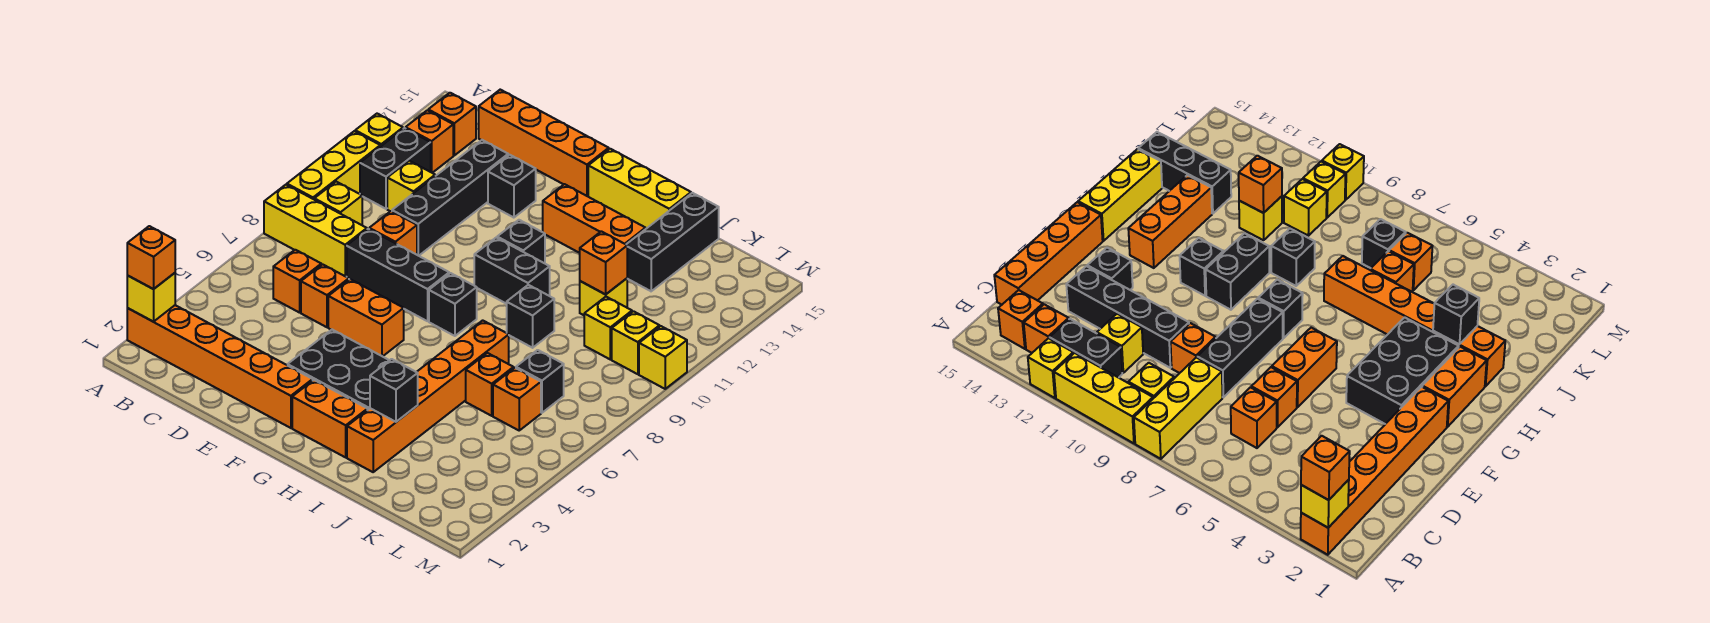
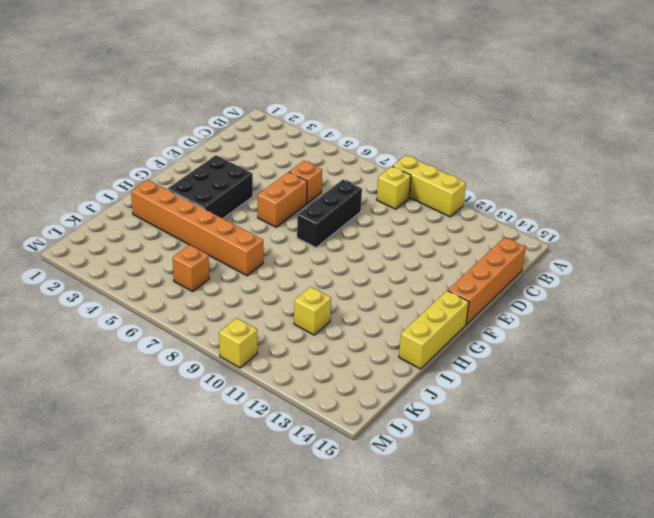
none -> orange 1x6 brick [127,305,313,428]
none -> yellow 1x3 brick [264,185,367,277]
none -> yellow 1x1 brick [355,114,403,147]
none -> black 1x2 brick [360,128,431,209]

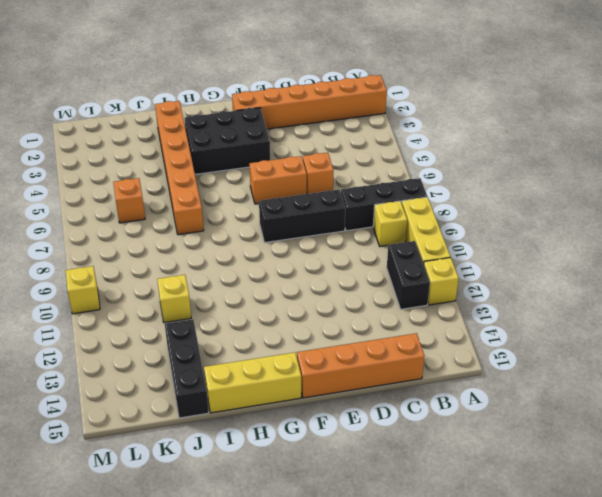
black 1x3 brick [341,178,427,231] -> yellow 1x3 brick [264,185,367,277]
none -> orange 1x1 brick [406,110,453,173]
none -> orange 1x1 brick [428,93,476,155]
none -> orange 1x1 brick [273,250,321,313]
none -> yellow 1x1 brick [387,161,435,211]

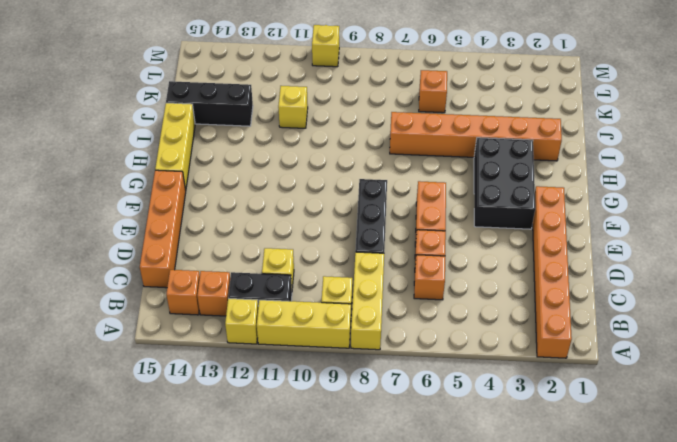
none -> orange 1x1 brick [369,211,417,255]
none -> black 1x4 brick [392,140,508,256]
none -> black 1x1 brick [488,155,536,218]
none -> orange 1x2 brick [292,380,367,457]

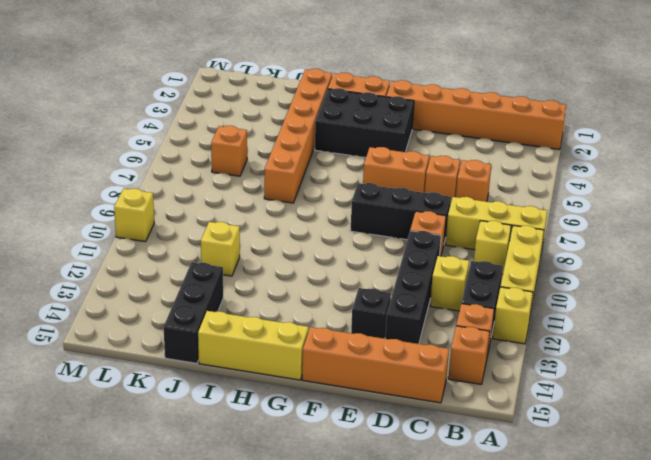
none -> black 1x1 brick [429,273,477,336]
none -> black 1x2 brick [474,238,550,304]
none -> black 1x1 brick [497,220,545,263]
none -> orange 1x3 brick [543,184,646,253]

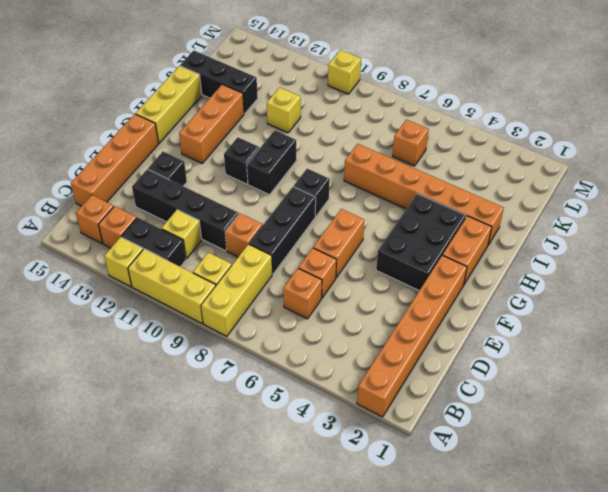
none -> black 1x1 brick [507,285,554,348]
none -> orange 1x1 brick [466,353,514,416]
none -> black 1x1 brick [516,350,564,413]
none -> yellow 1x1 brick [584,297,632,359]

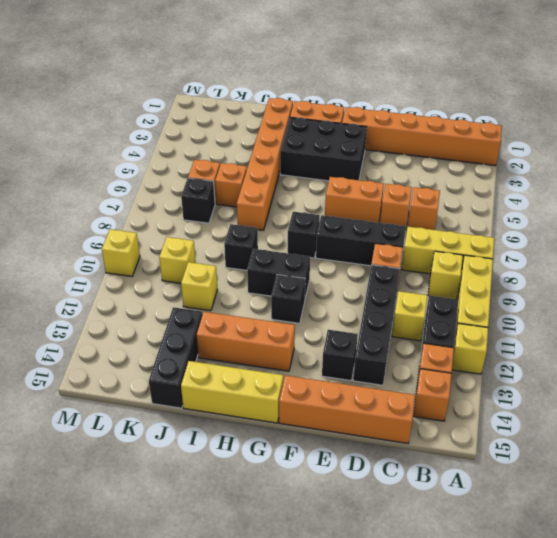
none -> yellow 1x1 brick [612,311,660,374]
none -> yellow 1x1 brick [127,273,175,322]
none -> black 1x1 brick [370,359,418,422]
none -> orange 1x1 brick [580,231,627,294]

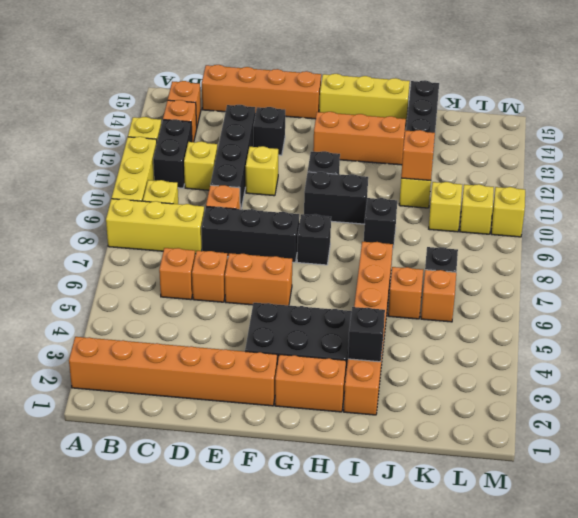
yellow 1x1 brick [246,146,278,196] -> yellow 1x1 brick moved to [127,273,175,322]
none -> orange 1x1 brick [127,226,175,289]

